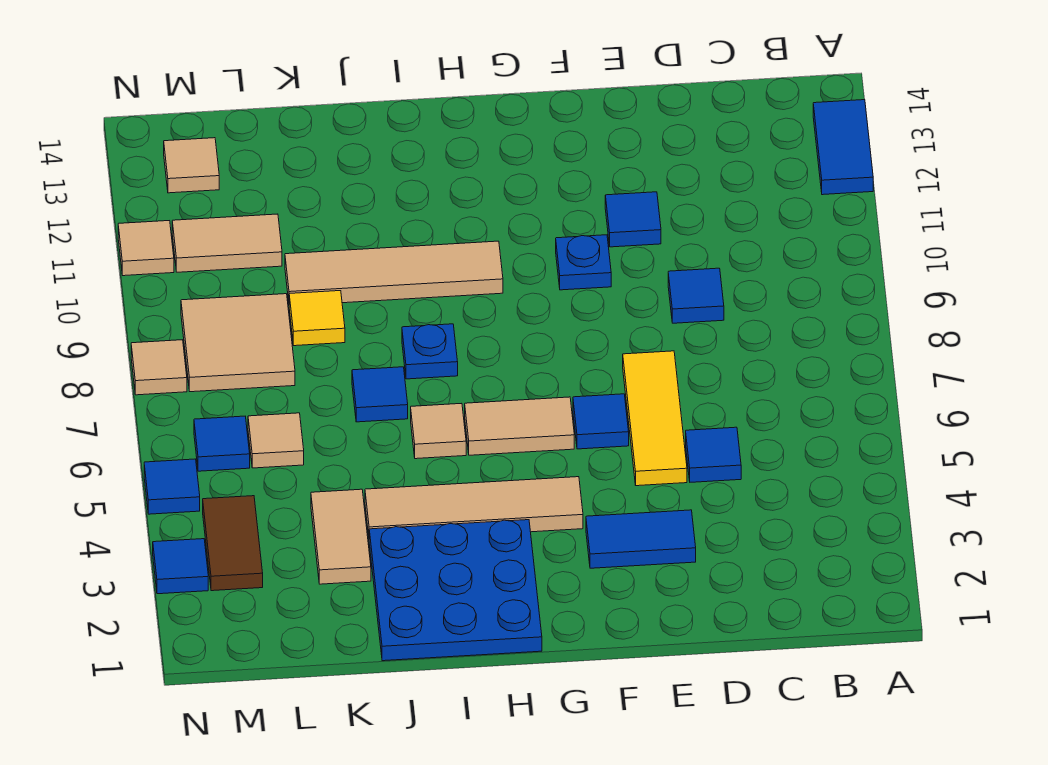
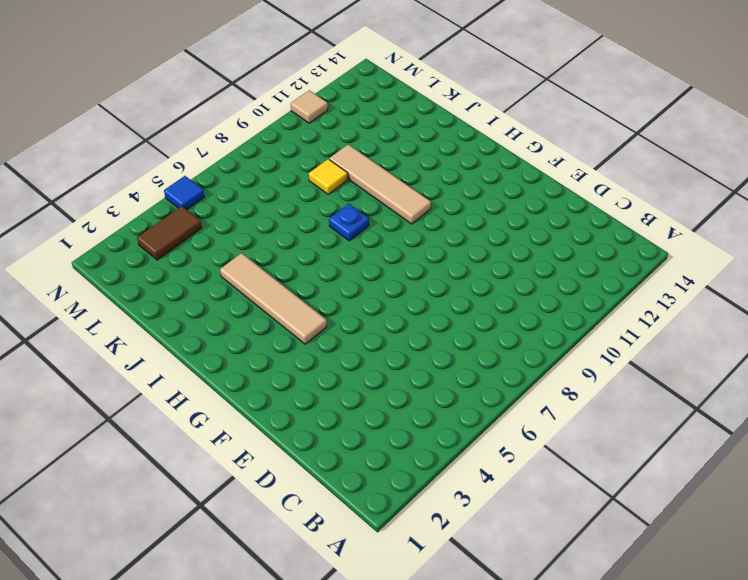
none -> blue 1x2 tile [813,100,873,195]
none -> blue 1x1 tile [686,427,741,482]
none -> blue 1x1 tile [668,268,724,323]

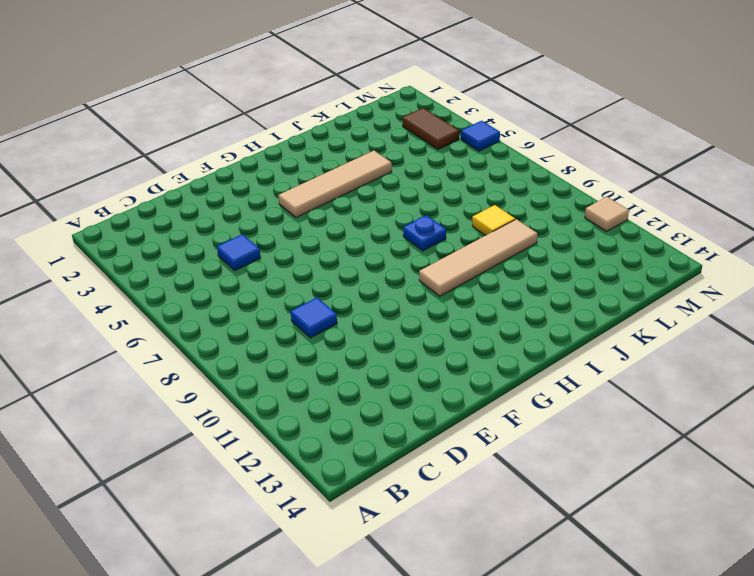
none -> blue 1x2 tile [813,100,873,195]
none -> blue 1x2 tile [586,510,696,568]
none -> yellow 1x3 tile [623,351,687,486]

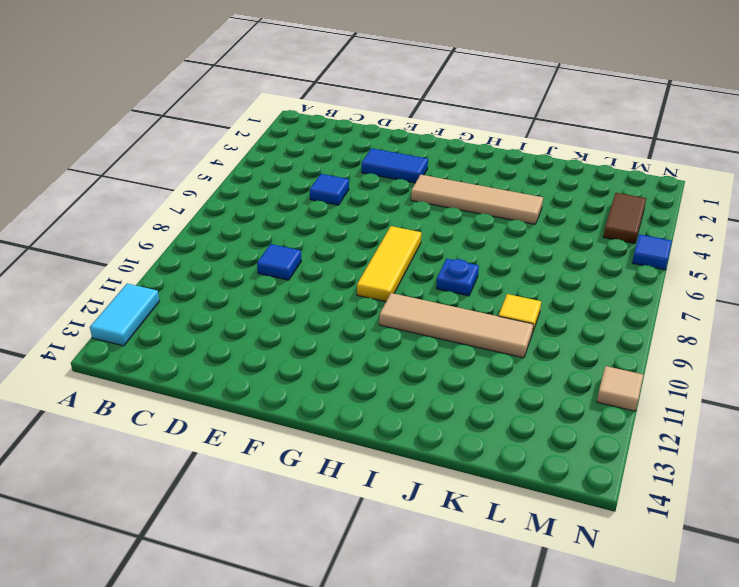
cyan 1x2 tile [90,284,159,346] -> blue 1x2 tile [813,100,873,195]
yellow 1x3 tile [357,226,421,302] -> yellow 1x3 tile moved to [623,351,687,486]
none -> blue 1x1 tile [605,192,661,247]
none -> blue 1x1 tile [573,394,629,449]
none -> blue 1x1 plate [556,235,611,290]

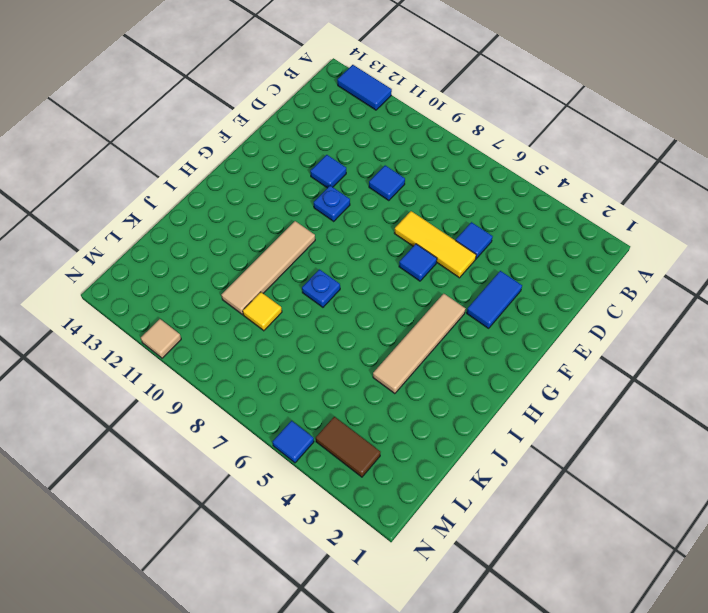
none -> tan 1x2 tile [465,397,574,455]
none -> blue 3x3 plate [369,520,542,661]
none -> tan 1x1 tile [411,403,466,459]

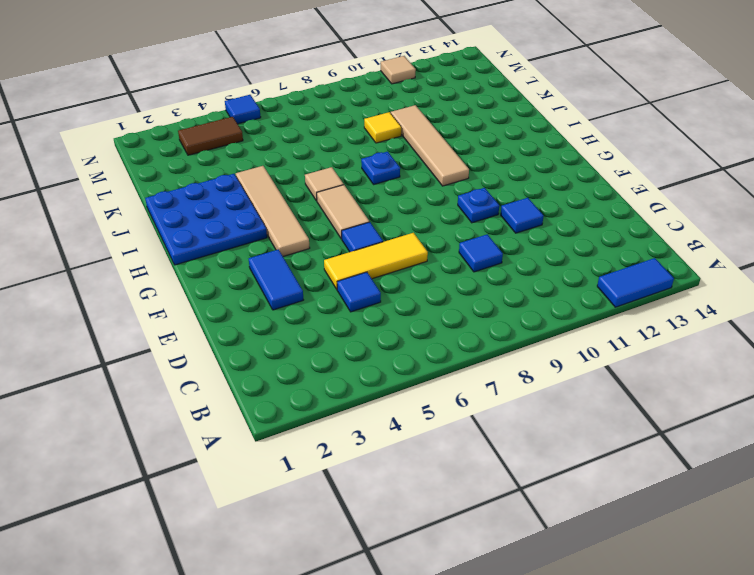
none -> blue 1x1 tile [352,367,408,422]
none -> tan 1x2 tile [311,489,371,584]
none -> tan 1x1 tile [248,413,304,468]

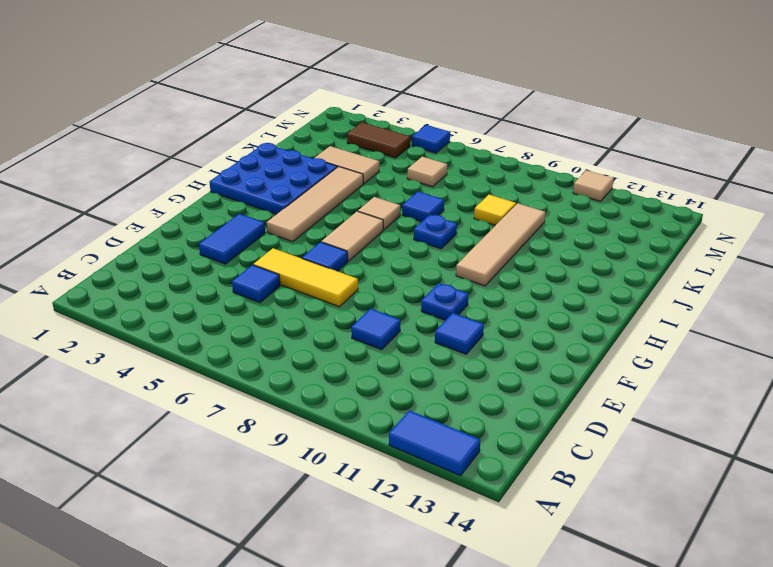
none -> tan 2x2 tile [181,294,295,392]
none -> tan 1x2 tile [172,214,282,272]
none -> blue 1x1 tile [194,416,250,471]

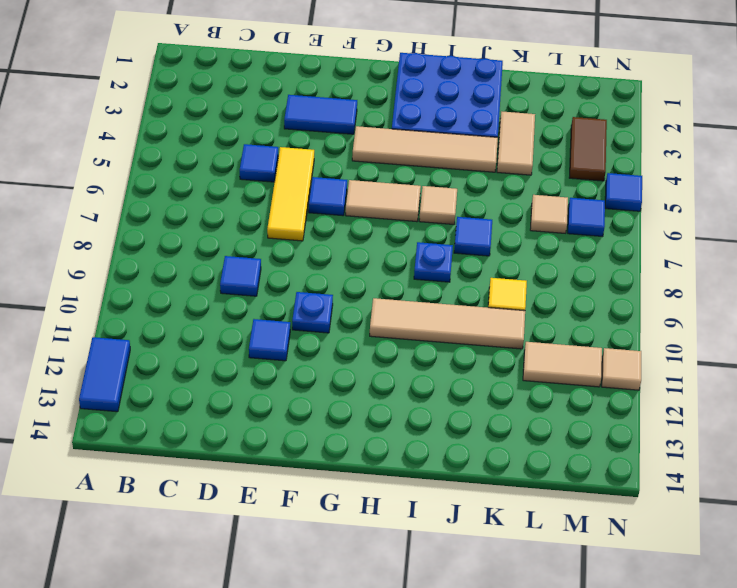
none -> tan 2x2 tile [181,294,295,392]
none -> tan 1x1 tile [164,138,219,193]
none -> blue 1x1 tile [153,539,208,594]

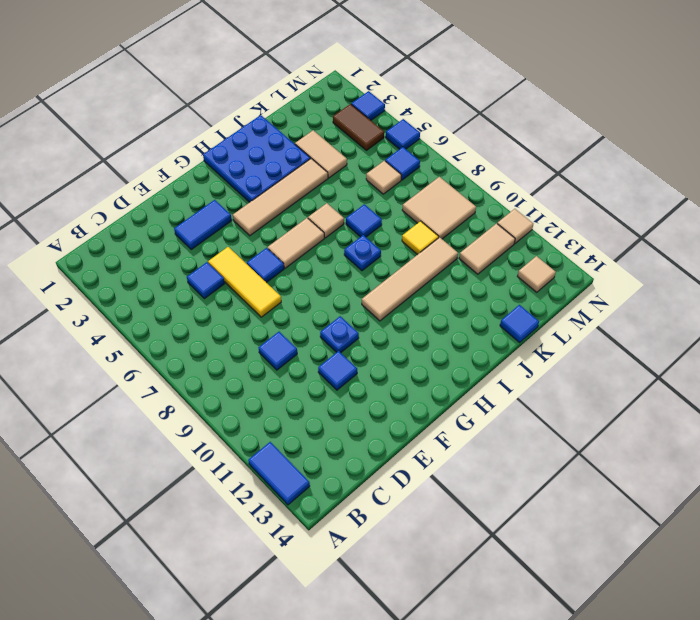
blue 1x1 tile [500,305,539,342] -> none
none -> tan 1x1 tile [131,340,187,395]

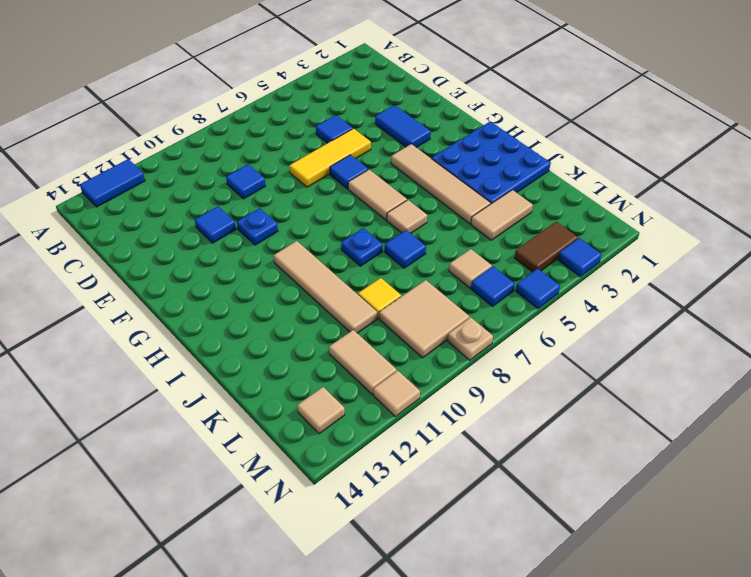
tan 1x1 plate [448,317,493,360] -> tan 1x1 tile [131,340,187,395]

